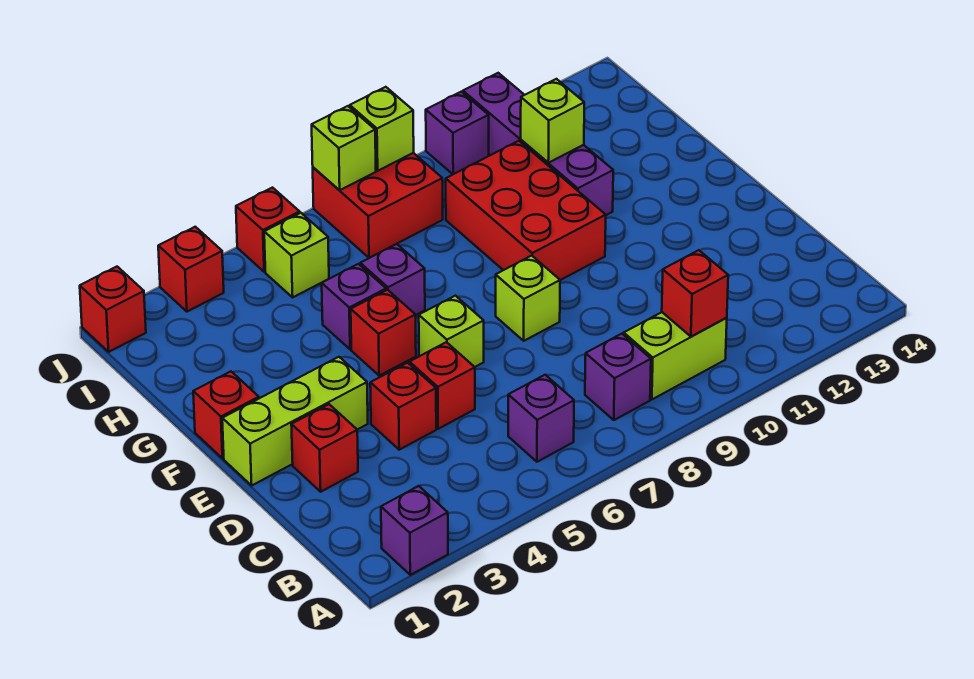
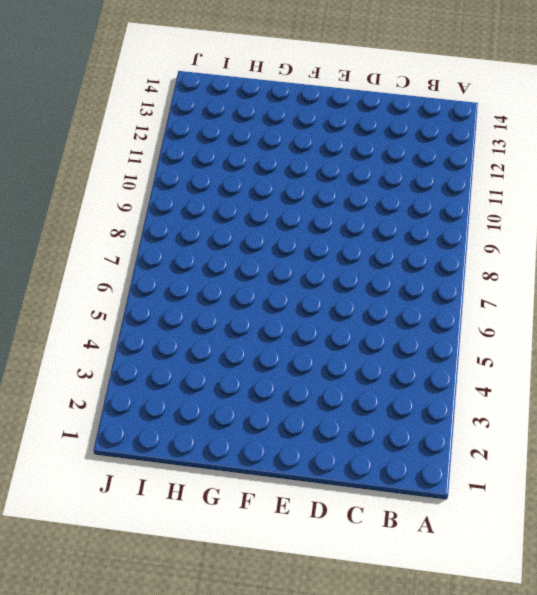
none -> purple 1x1 brick [381,486,448,575]
none -> purple 1x1 brick [508,375,574,462]
none -> purple 1x1 brick [585,334,651,420]

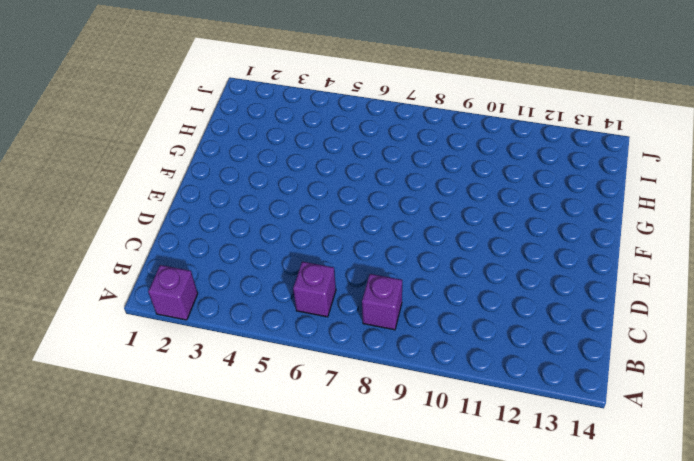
none -> lime 1x2 brick [624,312,727,399]
none -> red 1x1 brick [291,404,358,492]
none -> red 1x1 brick [370,363,436,450]

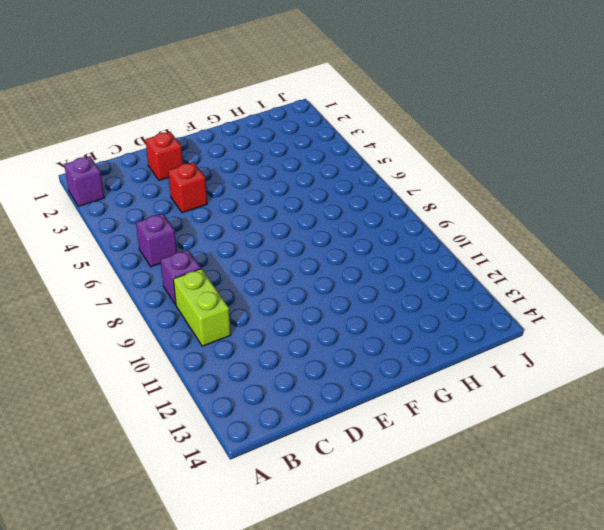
none -> red 1x1 brick [410,342,475,429]
none -> lime 1x3 brick [222,357,368,485]
none -> lime 1x1 brick [419,296,484,367]

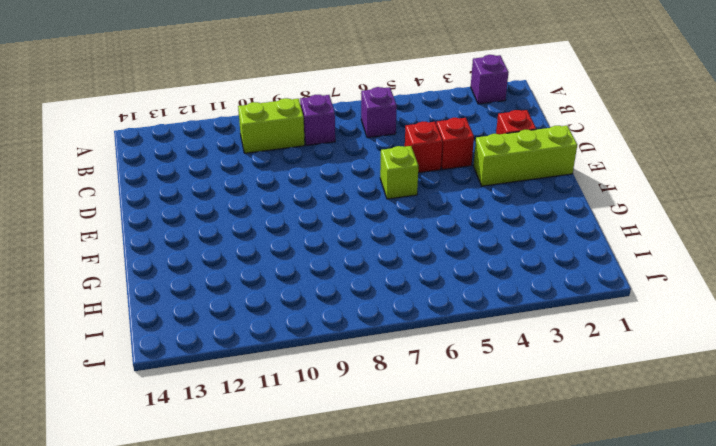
none -> lime 1x1 brick [496,256,560,341]
none -> red 1x1 brick [193,372,259,458]
none -> red 1x1 brick [351,290,416,376]

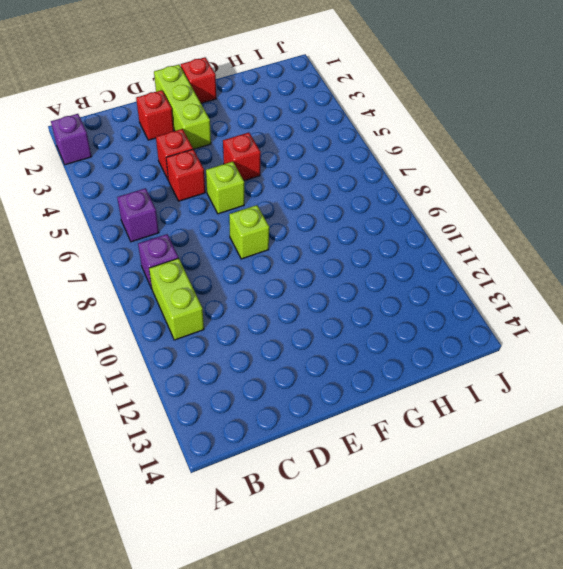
none -> red 2x3 brick [446,141,606,280]
none -> purple 1x1 brick [322,264,386,349]
none -> purple 1x1 brick [360,244,425,315]

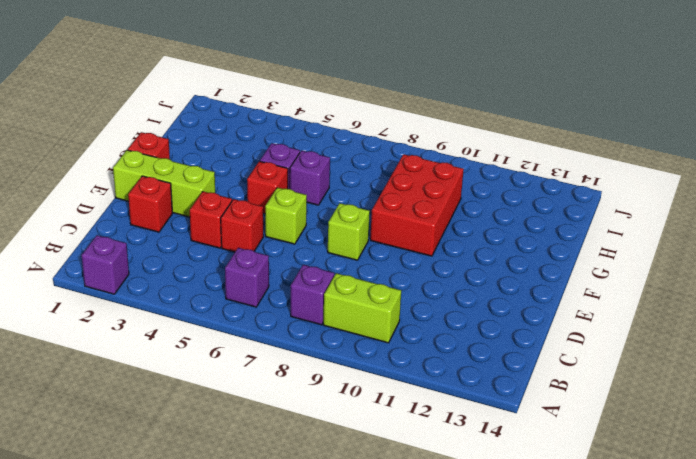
none -> purple 1x4 brick [463,73,613,215]
none -> lime 1x1 brick [264,213,329,297]
none -> red 2x2 brick [313,153,443,258]

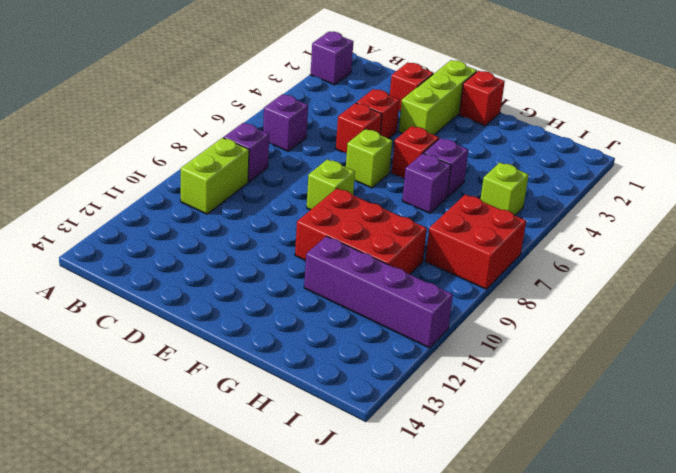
none -> red 1x1 brick [80,267,146,352]
none -> red 1x1 brick [158,227,224,312]
none -> red 1x1 brick [236,188,300,272]

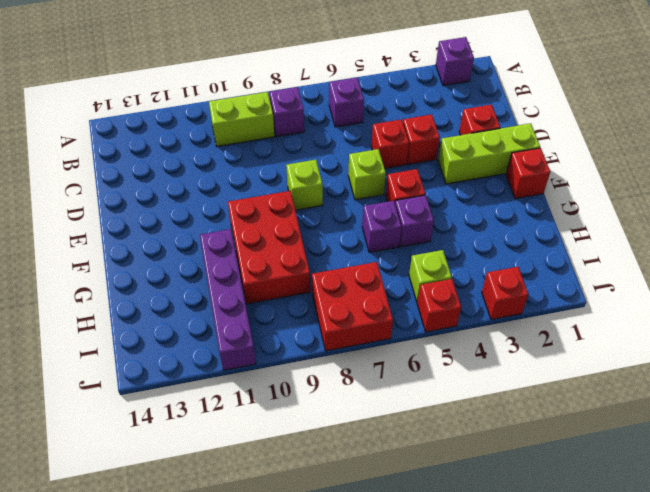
none -> red 1x1 brick [80,267,146,352]
none -> purple 1x1 brick [426,92,489,174]
none -> red 1x1 brick [662,250,728,336]

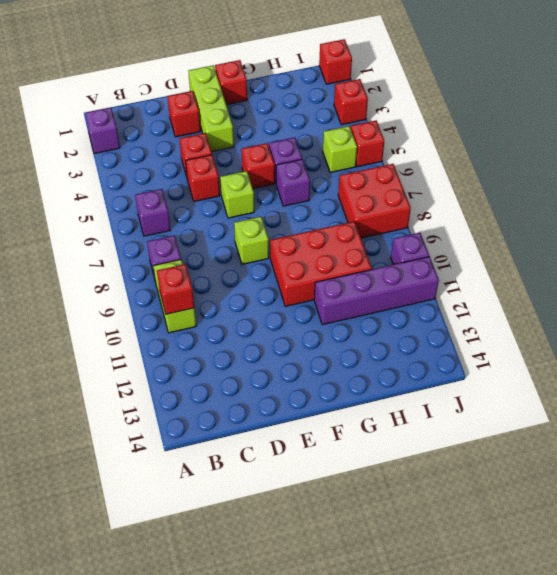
none -> lime 1x1 brick [521,79,584,163]
none -> lime 1x1 brick [312,106,376,190]
none -> lime 1x1 brick [350,87,414,171]

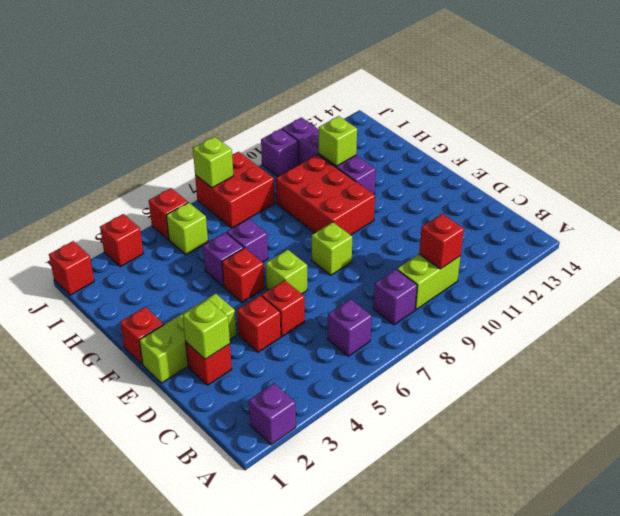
lime 1x1 brick [183,300,230,359] -> lime 1x1 brick moved to [350,87,414,171]

